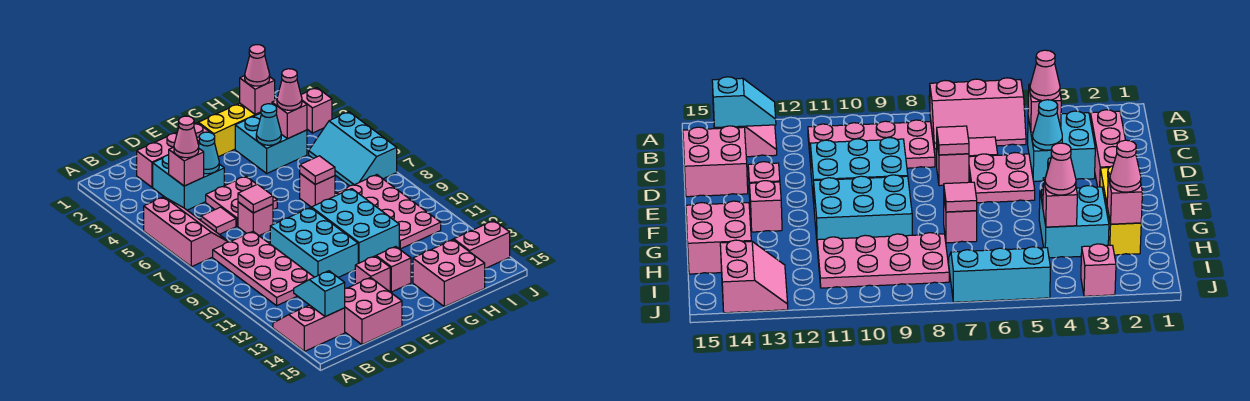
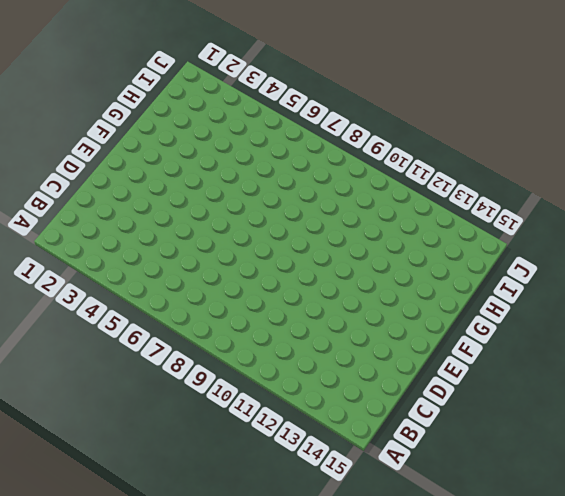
none -> pink 2x3 slope [144,197,229,267]
none -> pink 2x2 slope [273,305,345,351]
none -> pink 2x4 plate [213,232,314,306]
none -> pink 1x3 brick [137,123,209,187]

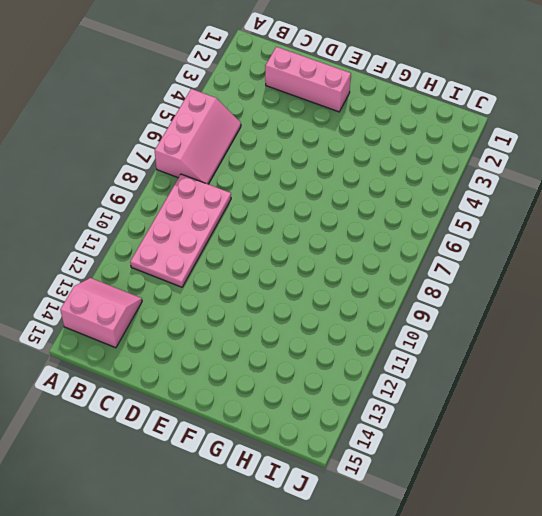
none -> cyan 2x2 brick [153,155,224,210]
none -> pink 1x1 tile [201,207,236,234]
none -> pink 2x2 brick [345,278,402,345]
none -> pink 2x2 plate [206,176,277,226]

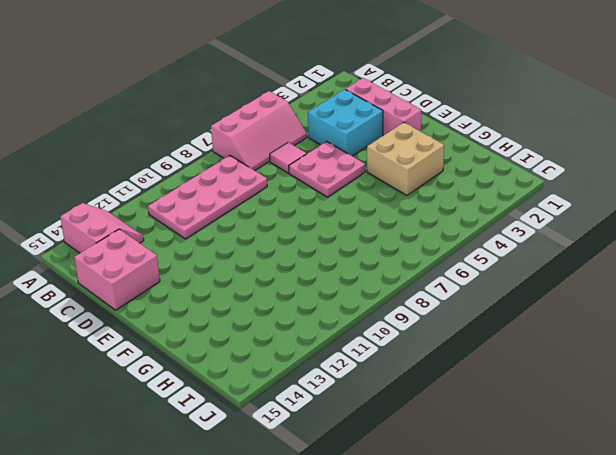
tan 2x2 brick [367,123,444,195] -> cyan 2x2 brick [235,113,307,173]
none -> pink 1x1 brick [238,202,273,236]
none -> cyan 2x3 brick [270,208,358,278]
none -> pink 1x1 brick [355,256,390,292]
none -> yellow 1x3 brick [198,103,261,157]

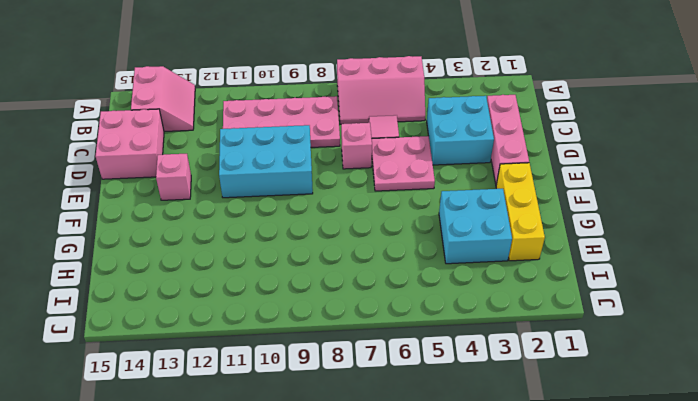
none -> cyan 2x3 brick [311,189,399,263]
none -> pink 1x1 brick [376,247,411,292]
none -> pink 1x1 brick [300,174,335,207]
none -> pink 2x2 brick [413,240,485,307]

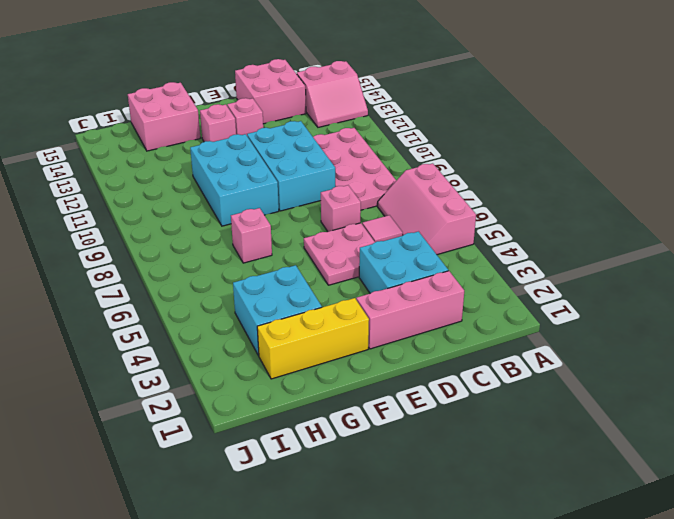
none -> pink 2x4 plate [337,175,441,249]
none -> cyan 2x3 slope [309,112,397,186]
none -> pink 2x2 slope [453,221,510,269]
none -> pink 1x1 brick [301,88,332,133]

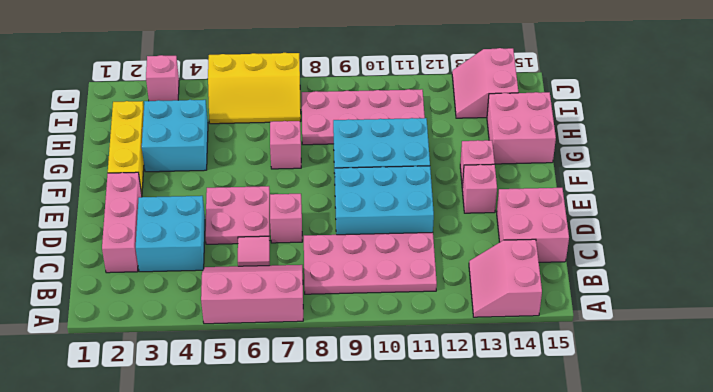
yellow 2x3 slope [208,53,301,124] -> cyan 2x3 slope [309,112,397,186]
none -> cyan 1x2 slope [294,271,345,317]
none -> pink 1x1 brick [169,147,204,186]
none -> cyan 1x1 cone [199,132,219,174]
none -> pink 1x1 tile [238,184,273,213]

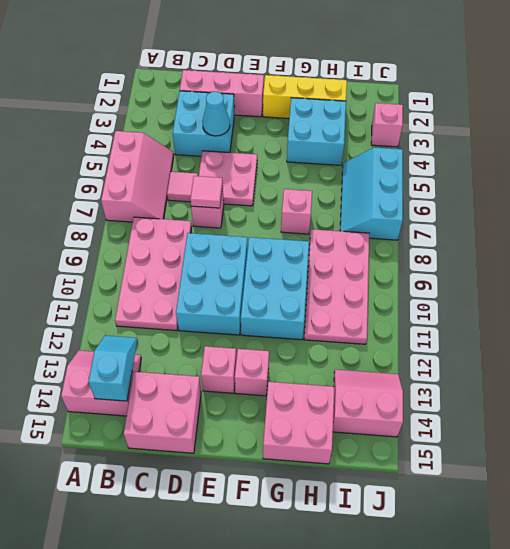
none -> pink 1x1 brick [169,147,204,186]
none -> cyan 1x1 cone [256,104,281,145]
none -> pink 1x1 tile [300,156,335,184]
none -> pink 1x1 brick [240,76,275,114]

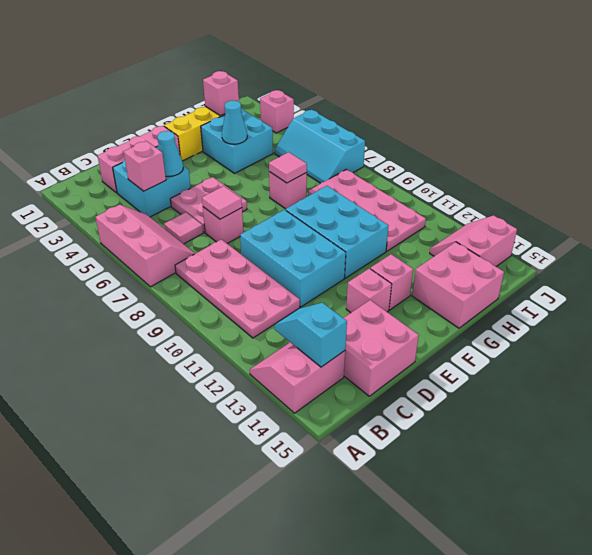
none -> pink 1x1 brick [272,100,307,139]
none -> pink 1x1 cone [174,116,199,158]
none -> pink 1x1 cone [245,45,270,86]
none -> pink 1x1 cone [277,69,302,110]

